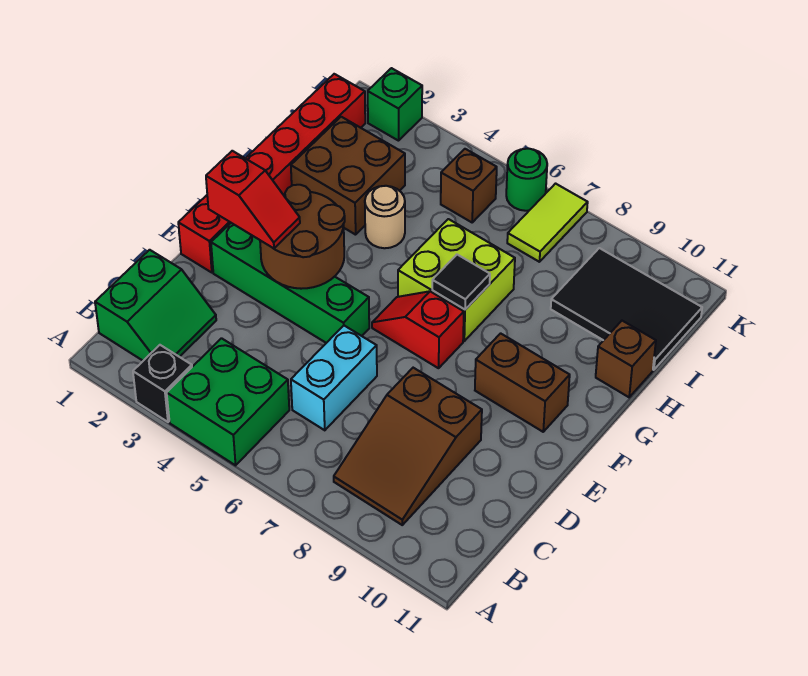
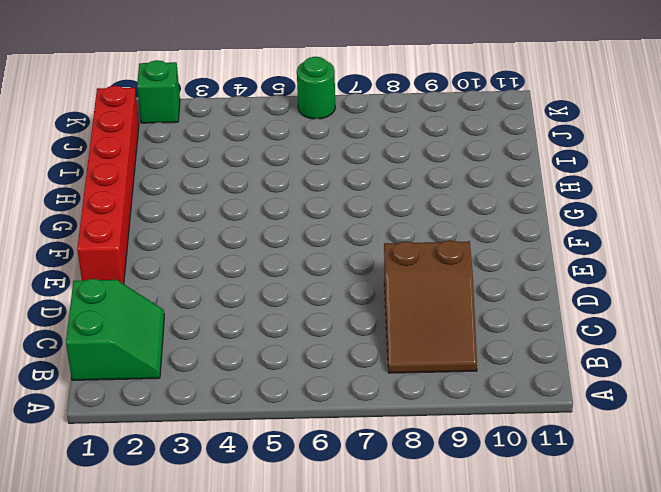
none -> black 1x1 brick [133,345,192,422]
none -> green 2x2 brick [167,338,289,465]
none -> cyan 1x2 brick [291,326,377,430]

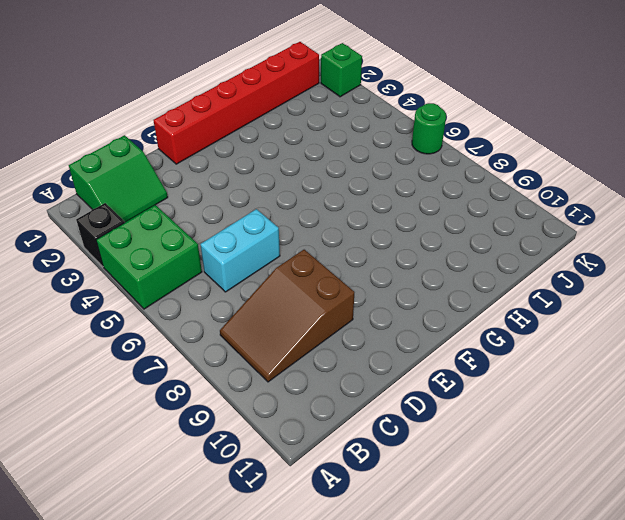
none -> green 1x4 brick [211,223,369,343]
none -> red 1x2 slope [372,291,464,368]
none -> brown 1x2 brick [475,333,570,432]

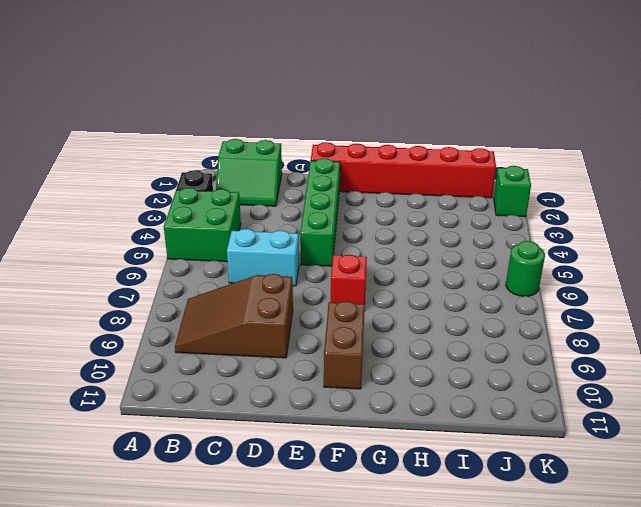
none -> lime 2x2 brick [398,219,515,341]
none -> brown 2x2 brick [291,117,405,235]
none -> tan 1x1 round brick [365,186,405,248]

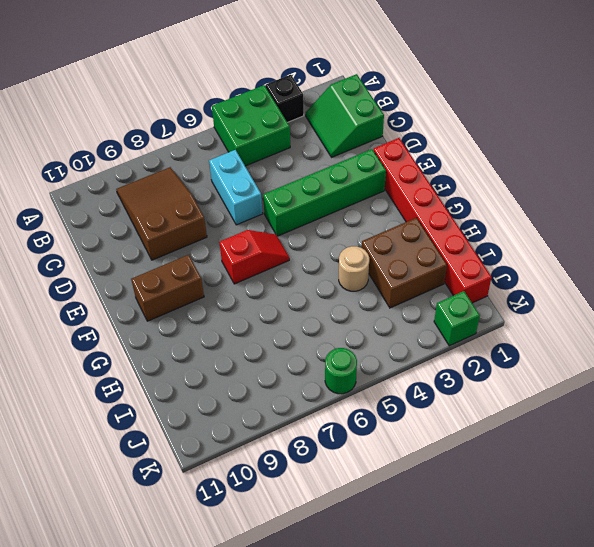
none -> lime 2x2 brick [398,219,515,341]
none -> brown 1x1 brick [596,321,656,397]
none -> black 2x3 tile [551,248,702,370]

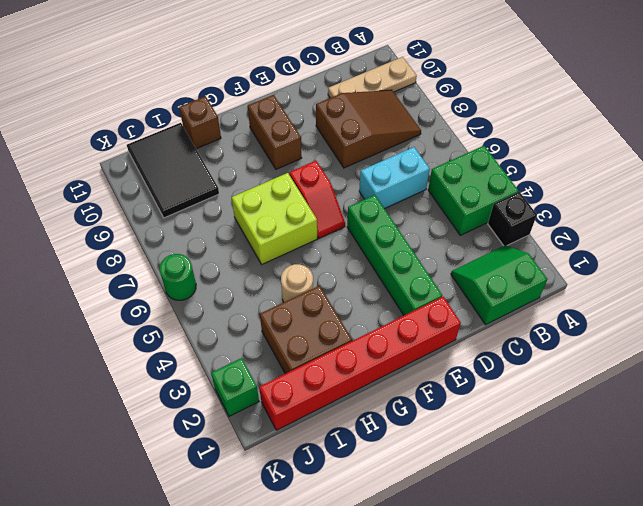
tan 1x3 plate [328,57,417,98] -> none
none -> brown 1x1 brick [441,149,497,222]
none -> lime 1x2 tile [507,184,588,262]
none -> brown 2x2 round brick [260,185,345,289]

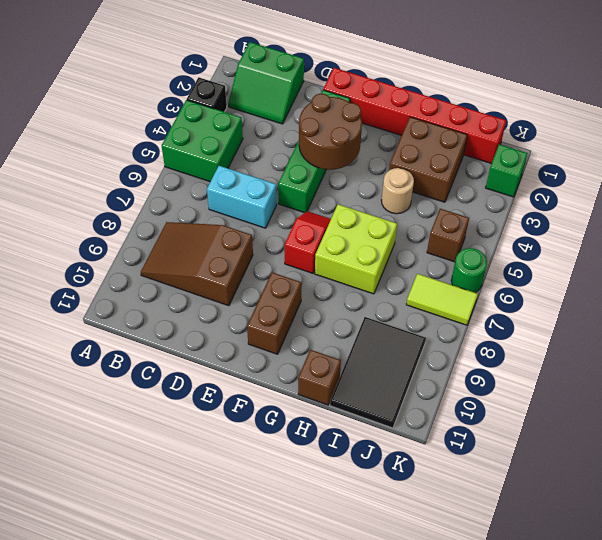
none -> black 1x1 tile [432,255,490,310]
none -> red 1x2 slope [206,151,300,248]

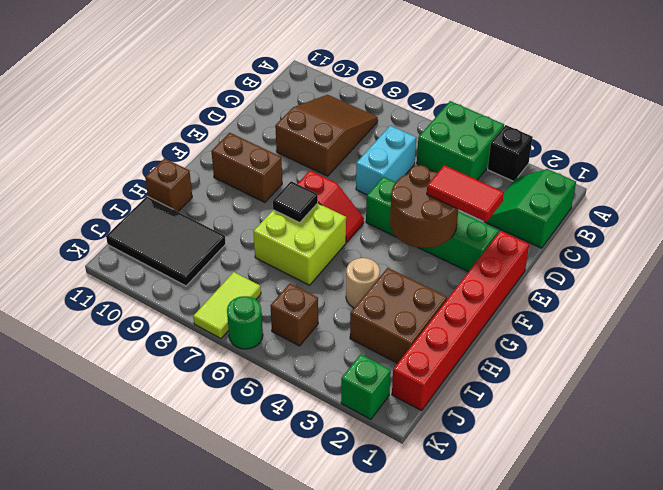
red 1x2 tile [427,165,504,222] -> red 1x2 slope [206,151,300,248]

